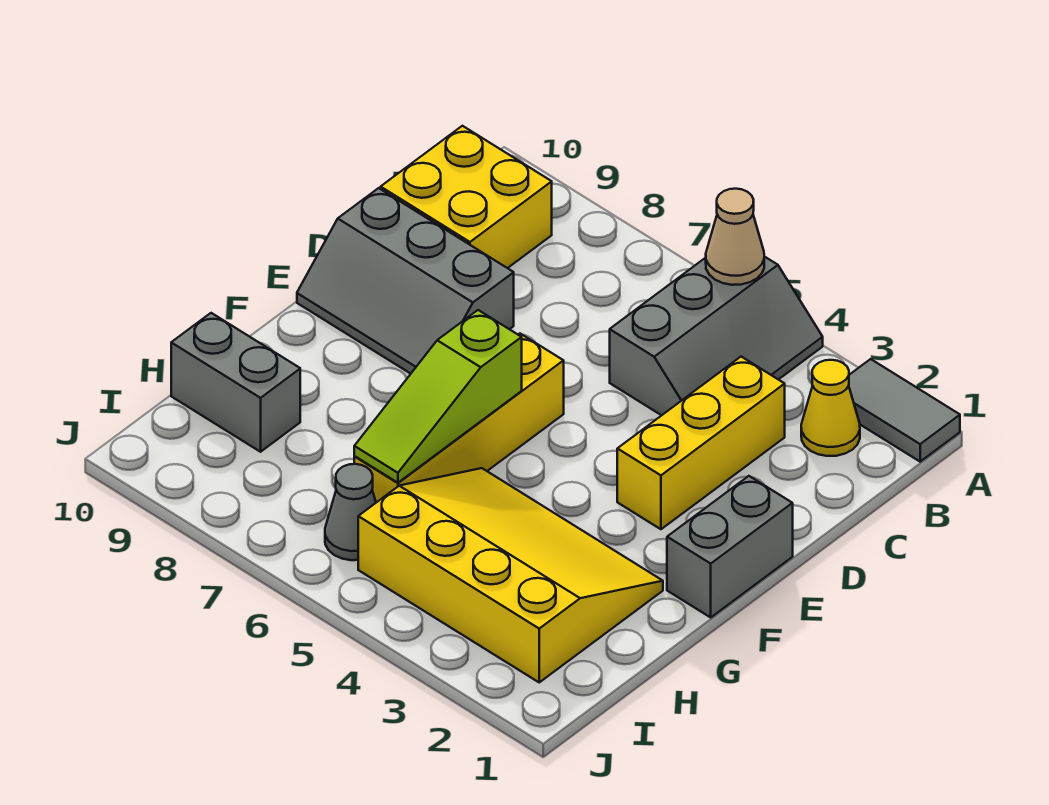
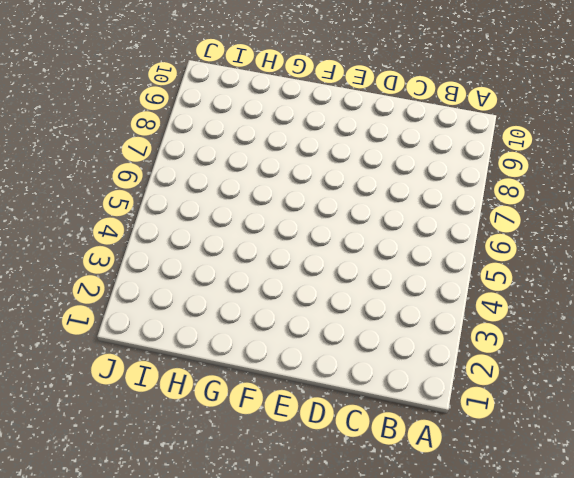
none -> grey 1x2 tile [849,359,960,462]
none -> grey 2x3 slope [610,256,823,415]
none -> yellow 1x1 cone [801,360,860,456]

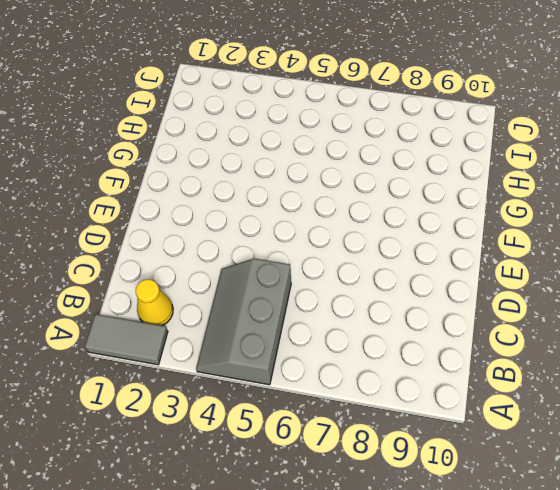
none -> yellow 2x2 brick [381,126,552,268]
none -> yellow 1x3 brick [617,357,785,529]
none -> grey 2x3 slope [297,188,514,374]

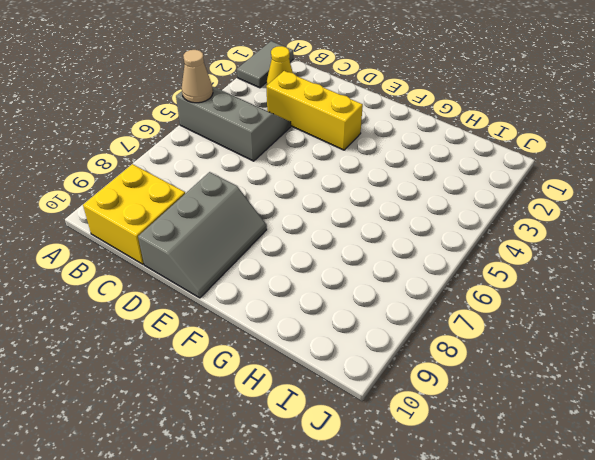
none -> grey 1x2 brick [667,476,793,617]
none -> yellow 1x4 brick [354,334,564,503]
none -> yellow 3x4 slope [358,468,663,682]

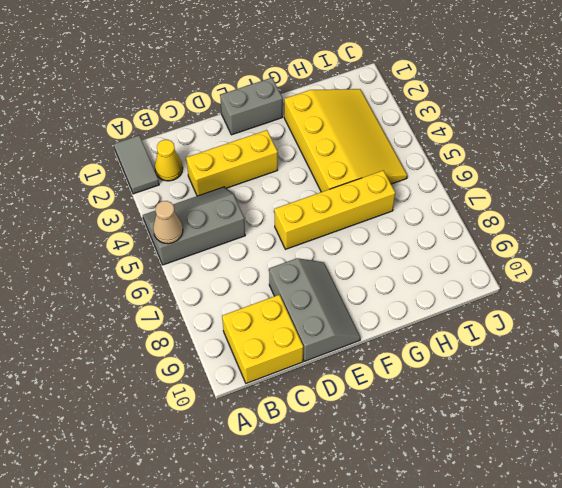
yellow 3x4 slope [284,89,407,192] -> yellow 3x4 slope turned to [358,468,663,682]
none -> grey 1x2 brick [171,313,300,452]
none -> grey 1x1 cone [325,464,376,560]
none -> lime 1x3 slope [354,310,522,483]

